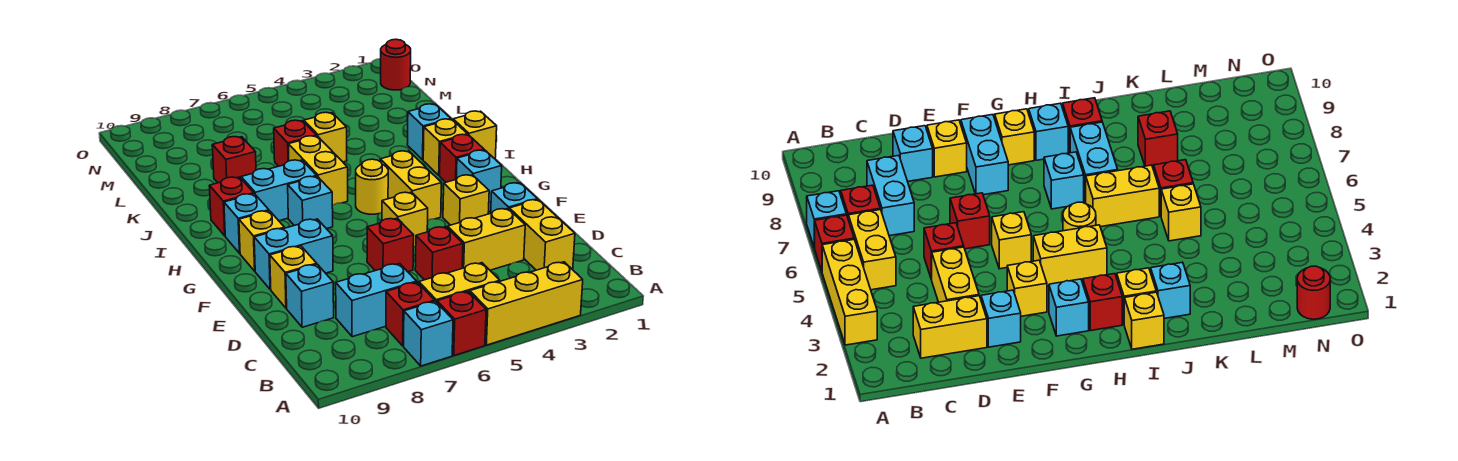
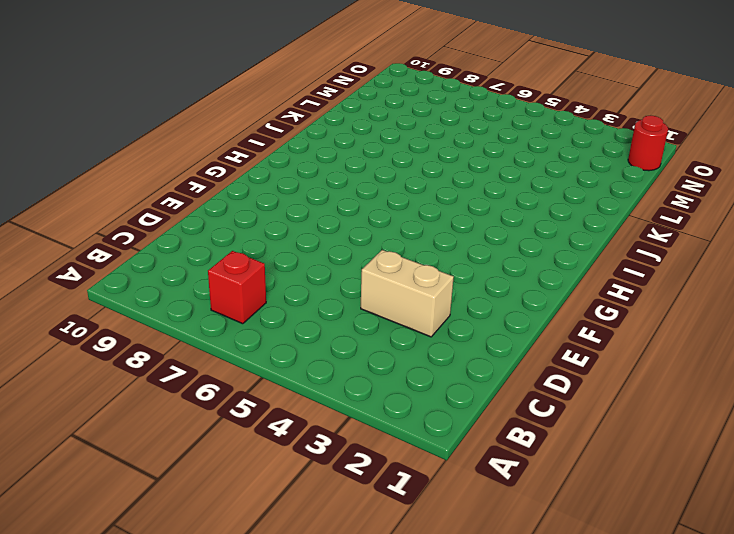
tan 1x2 brick [361,250,454,337] -> yellow 1x2 brick [447,209,525,270]
none -> yellow 1x3 brick [470,262,583,345]
none -> red 1x1 brick [437,291,486,355]
none -> cyan 1x1 brick [404,301,453,366]
none -> yellow 1x2 brick [419,263,500,302]

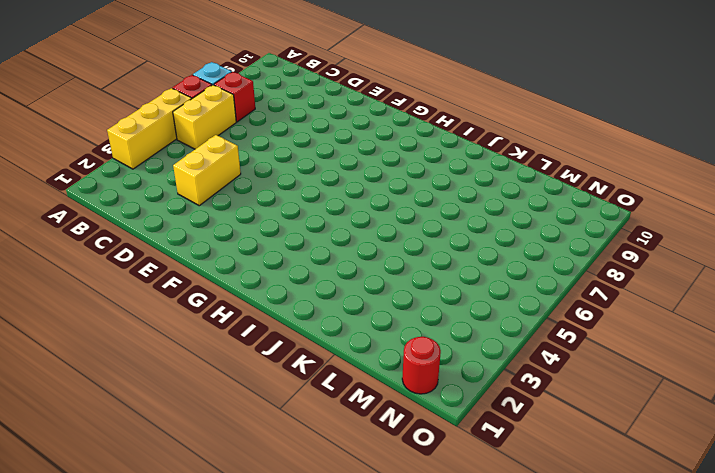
none -> yellow 1x2 brick [509,200,575,270]
none -> cyan 1x2 brick [336,263,417,337]
none -> red 1x1 brick [415,227,463,280]
none -> cyan 1x1 brick [286,264,334,327]

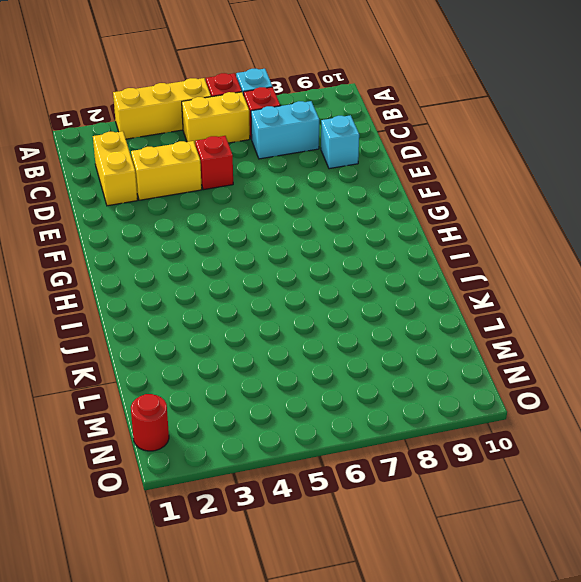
none -> cyan 1x1 brick [491,183,538,213]
none -> red 1x1 brick [367,218,414,272]
none -> yellow 1x1 brick [270,246,317,308]
none -> yellow 1x1 brick [443,175,489,225]

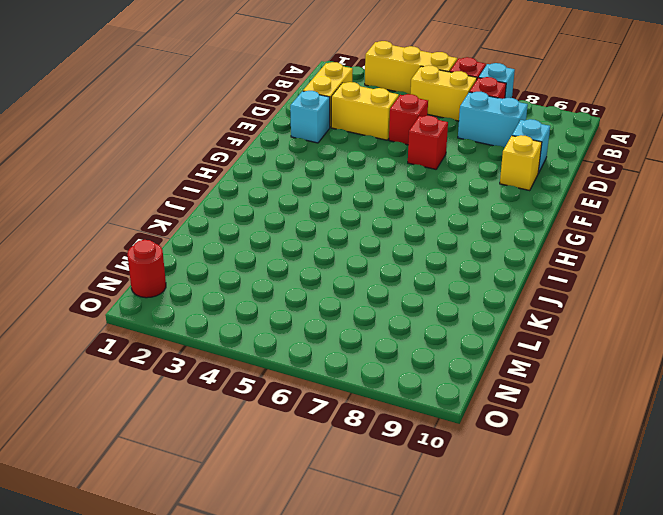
none -> yellow 1x1 brick [443,175,489,225]
none -> yellow 1x1 brick [382,192,428,247]
none -> cyan 1x2 brick [254,219,333,290]
none -> cyan 1x1 brick [456,150,502,202]

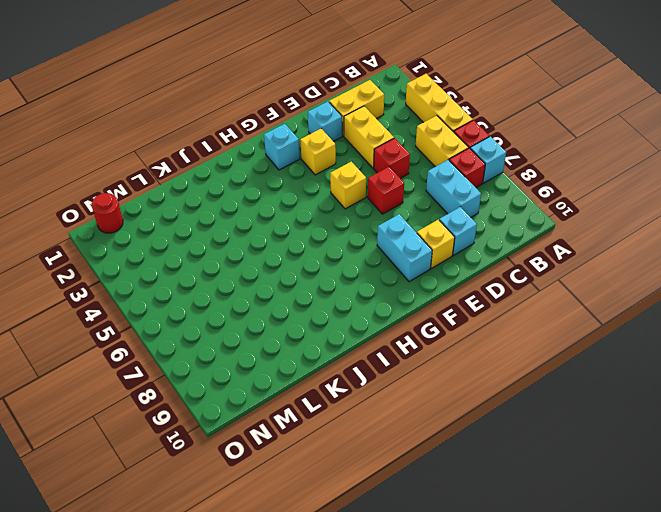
none -> yellow 1x2 brick [380,151,441,220]
none -> yellow 1x1 brick [239,211,284,271]
none -> red 1x1 brick [440,134,484,182]
none -> yellow 1x1 round brick [356,159,388,214]

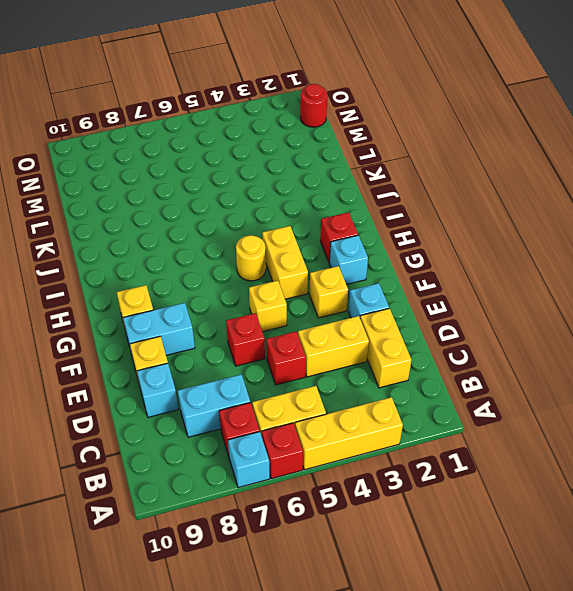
none -> cyan 1x1 brick [288,176,333,229]
none -> cyan 1x1 brick [224,194,269,253]
none -> yellow 1x1 brick [453,111,497,159]
none -> yellow 1x1 brick [423,119,468,175]

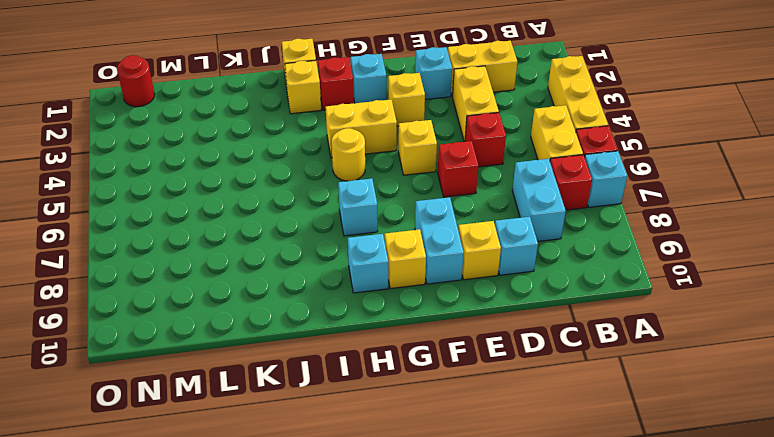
none -> yellow 1x2 brick [288,136,348,206]
none -> cyan 1x2 brick [241,160,317,220]
none -> red 1x1 brick [209,177,254,236]
none -> cyan 1x1 brick [407,104,451,160]

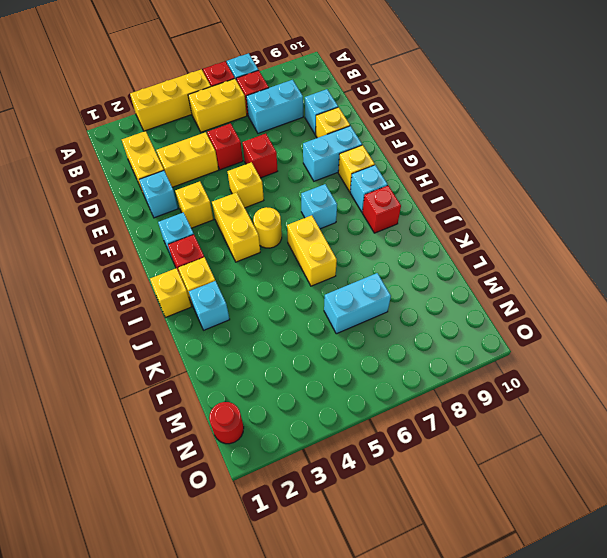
cyan 1x2 brick [324,273,391,334] -> cyan 1x2 brick moved to [241,160,317,220]
none -> yellow 1x1 brick [304,112,347,162]
none -> red 1x1 brick [274,120,317,166]
none -> red 1x1 brick [212,137,256,183]

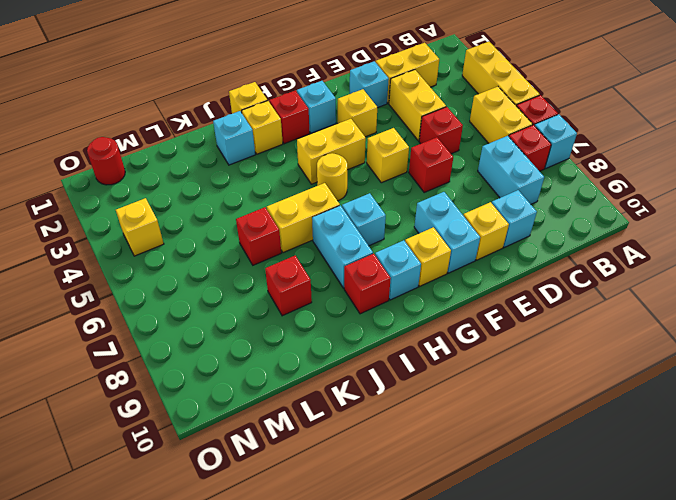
yellow 1x1 brick [116,198,164,256] -> yellow 1x1 brick moved to [304,112,347,162]

